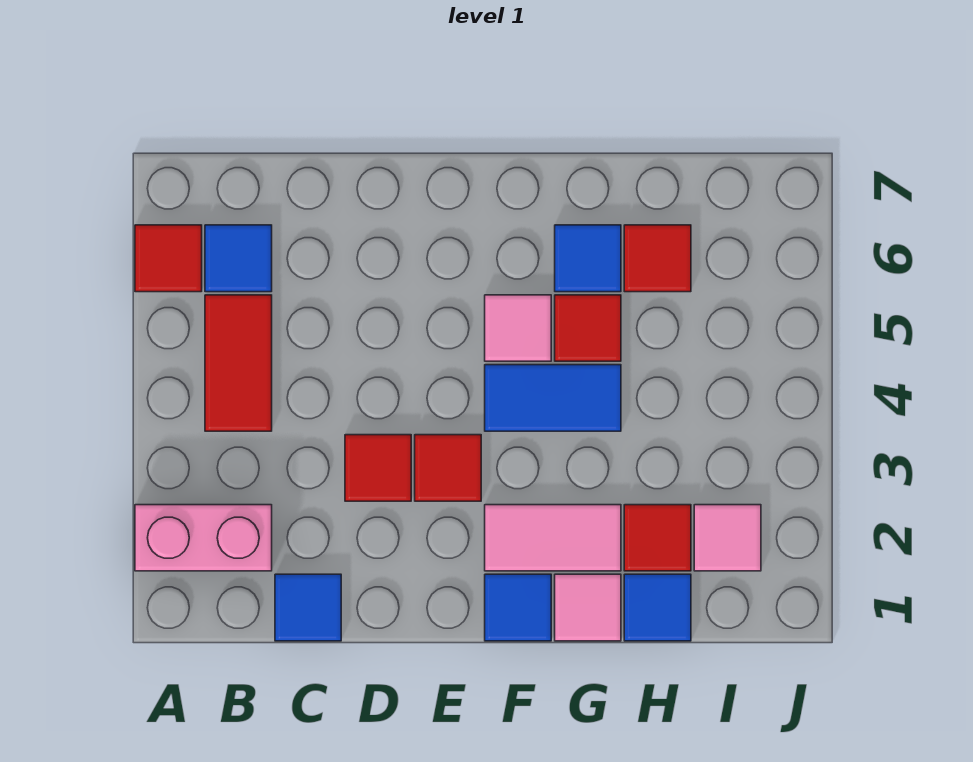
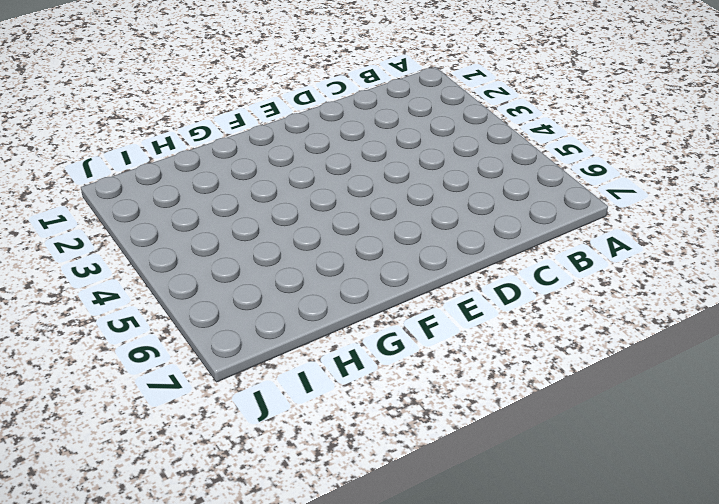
none -> pink 1x2 brick [135,505,272,571]
none -> red 1x1 tile [135,225,202,292]
none -> red 1x2 tile [205,295,272,431]

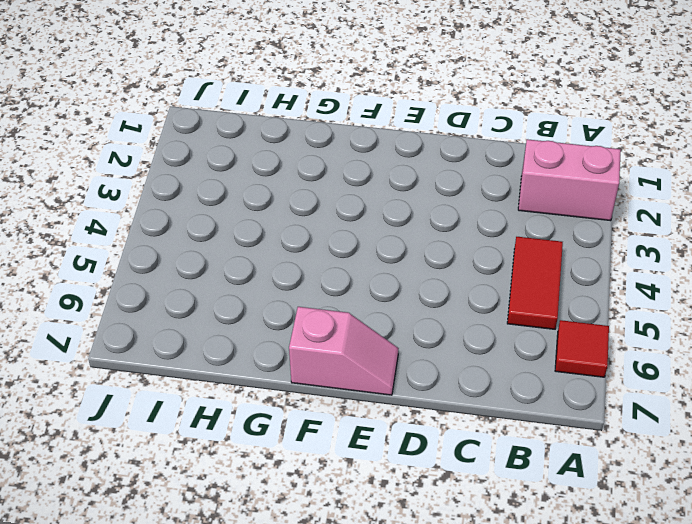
pink 1x2 slope [289,307,399,395] -> none
none -> blue 1x1 tile [205,225,272,292]
none -> blue 1x1 tile [275,574,341,641]
none -> red 1x1 tile [345,435,411,501]

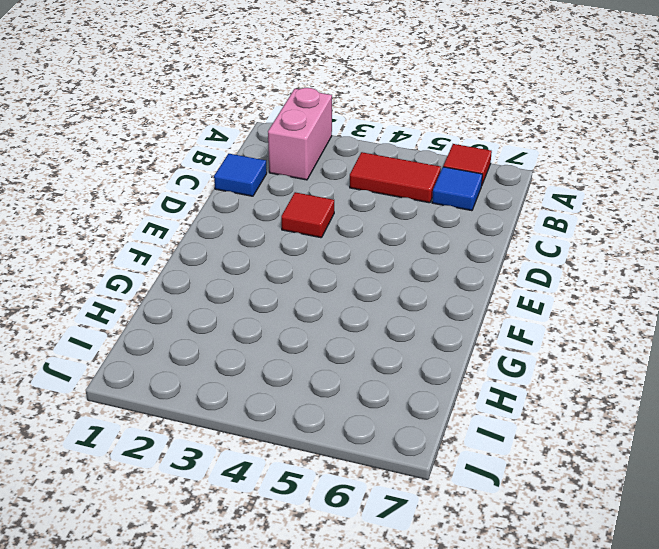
none -> red 1x1 tile [415,435,481,501]
none -> blue 1x1 tile [485,574,551,641]
none -> pink 1x2 tile [485,505,621,571]

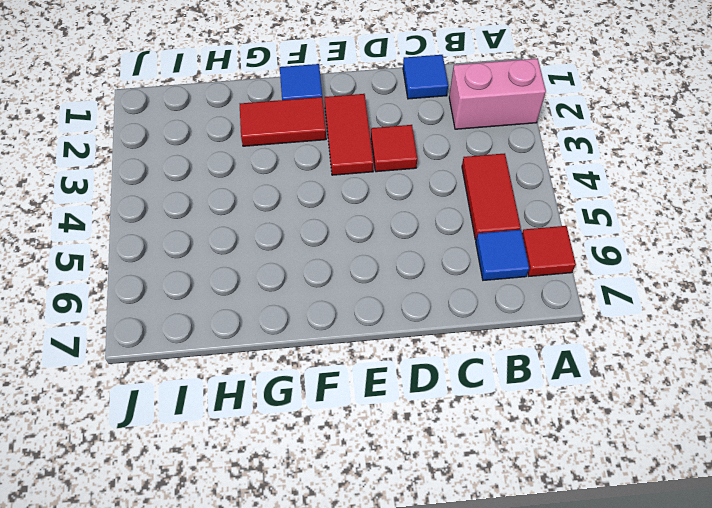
red 1x2 tile [325,94,373,175] -> red 1x1 tile [415,435,481,501]
red 1x2 tile [240,97,326,146] -> pink 1x2 tile [485,505,621,571]
none -> blue 1x2 tile [485,365,621,431]
none -> pink 1x1 tile [485,295,551,361]
none -> pink 1x1 tile [555,574,621,641]

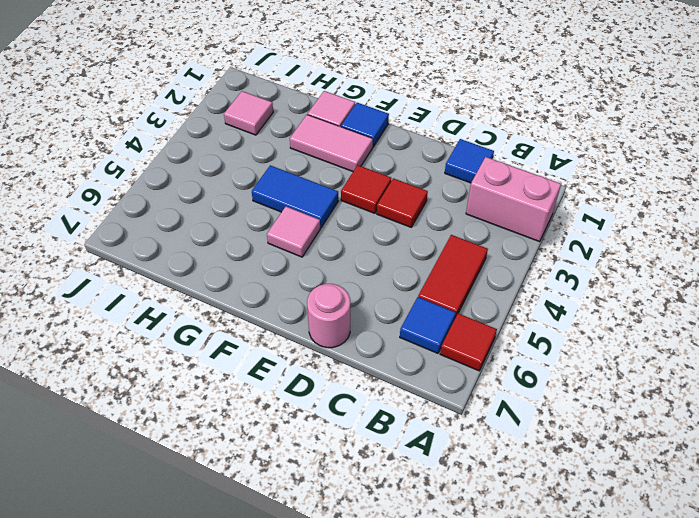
pink 1x1 round brick [307,284,350,348] -> none
none -> red 1x1 tile [555,295,621,361]
none -> blue 1x1 tile [555,225,621,292]
none -> blue 1x1 tile [624,574,691,641]

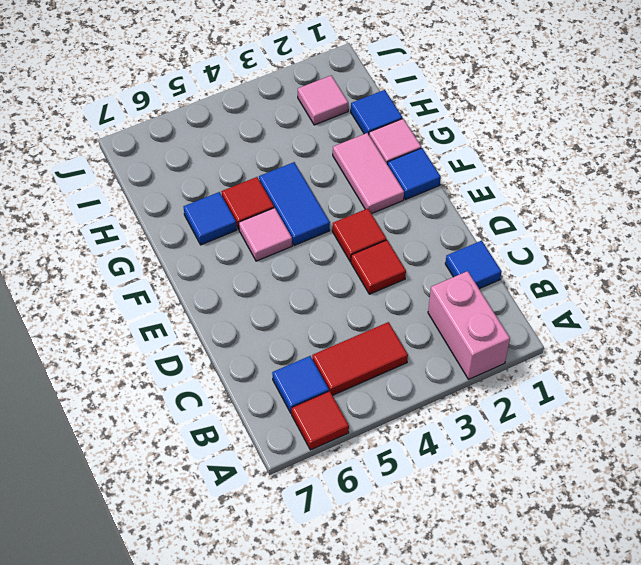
none -> red 1x1 tile [624,505,691,571]
none -> red 1x1 tile [624,225,691,292]

